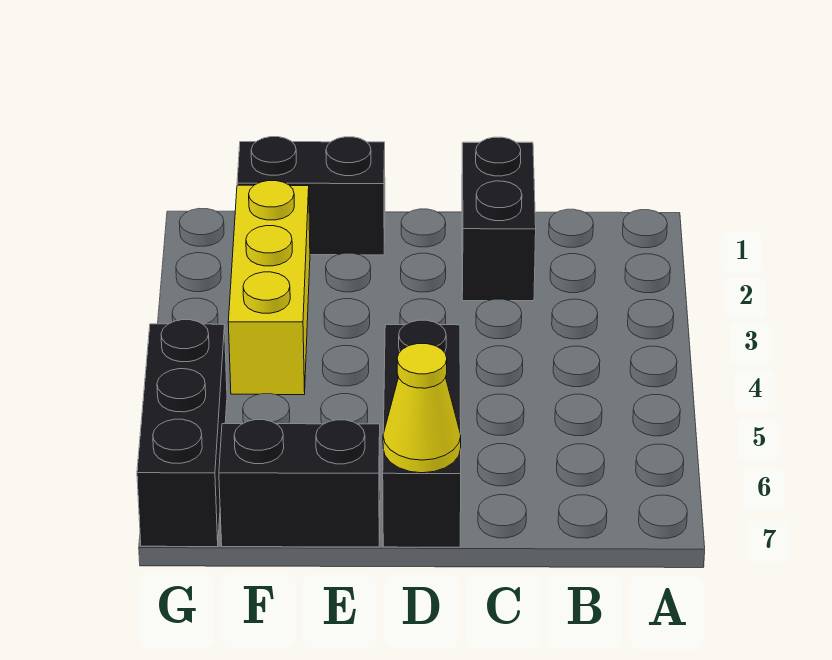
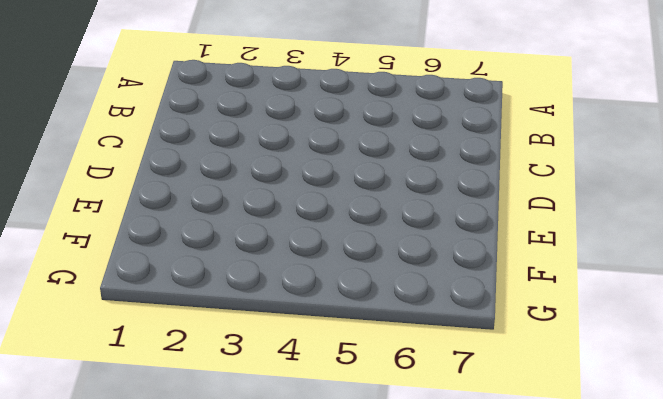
none -> black 1x2 brick [462,137,536,301]
none -> black 1x3 brick [383,320,461,547]

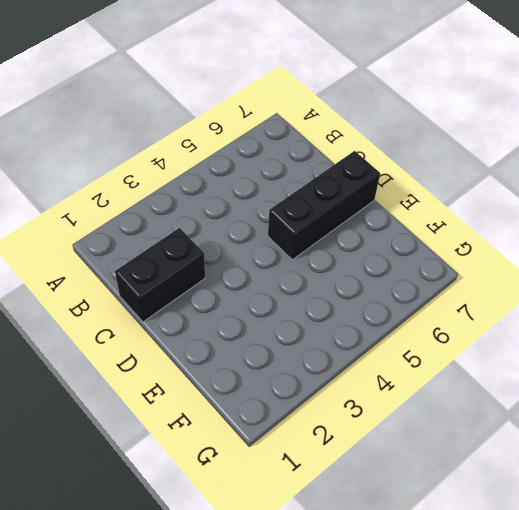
none -> black 1x2 brick [237,137,385,255]
none -> black 1x2 brick [219,420,380,547]

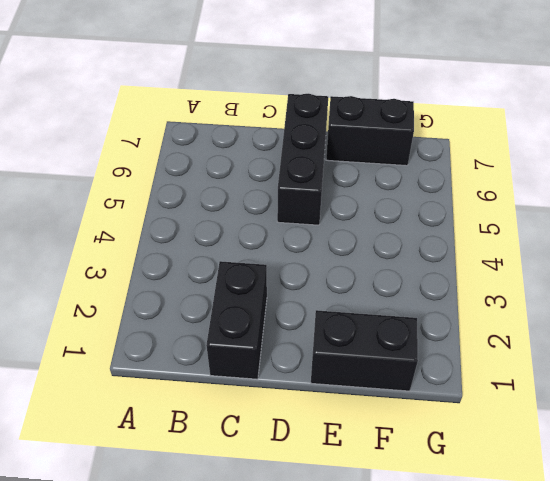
none -> yellow 1x3 brick [228,181,310,395]
none -> black 1x3 brick [137,320,227,547]

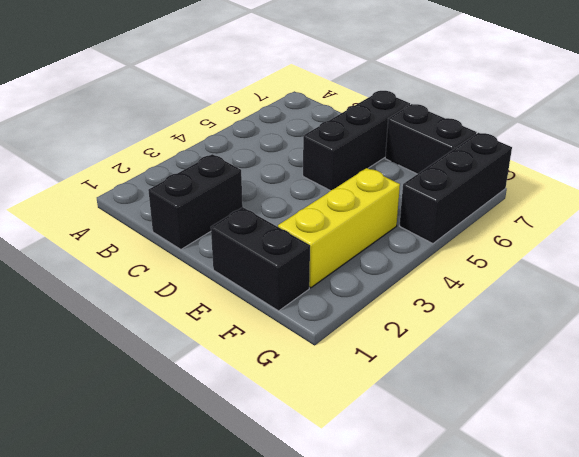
none -> yellow 1x1 cone [383,344,461,473]

